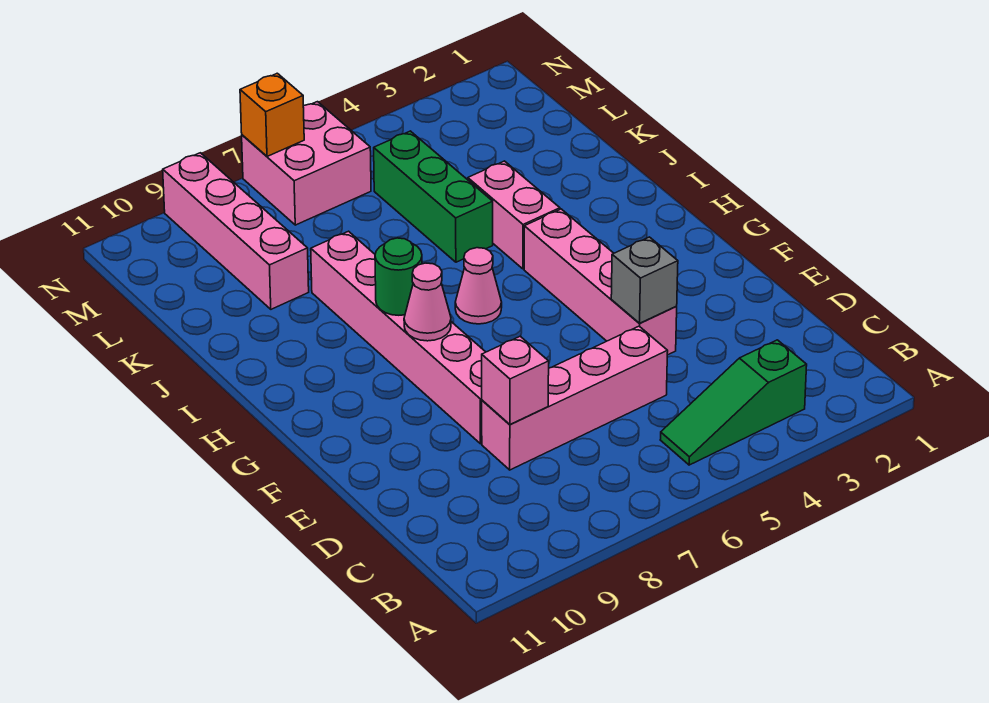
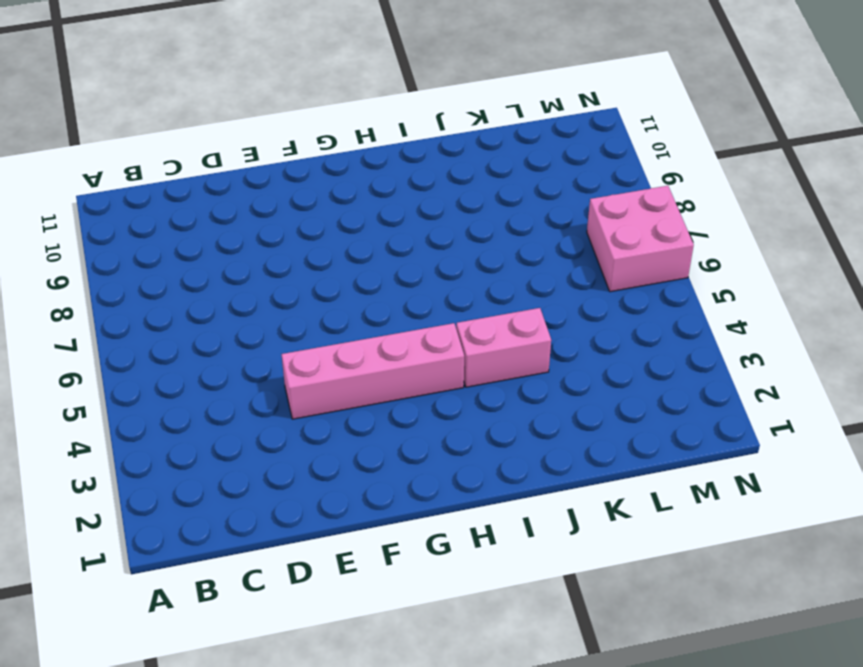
none -> green 1x3 slope [660,340,807,465]
none -> pink 1x4 brick [482,326,668,470]
none -> pink 1x6 brick [311,231,485,444]

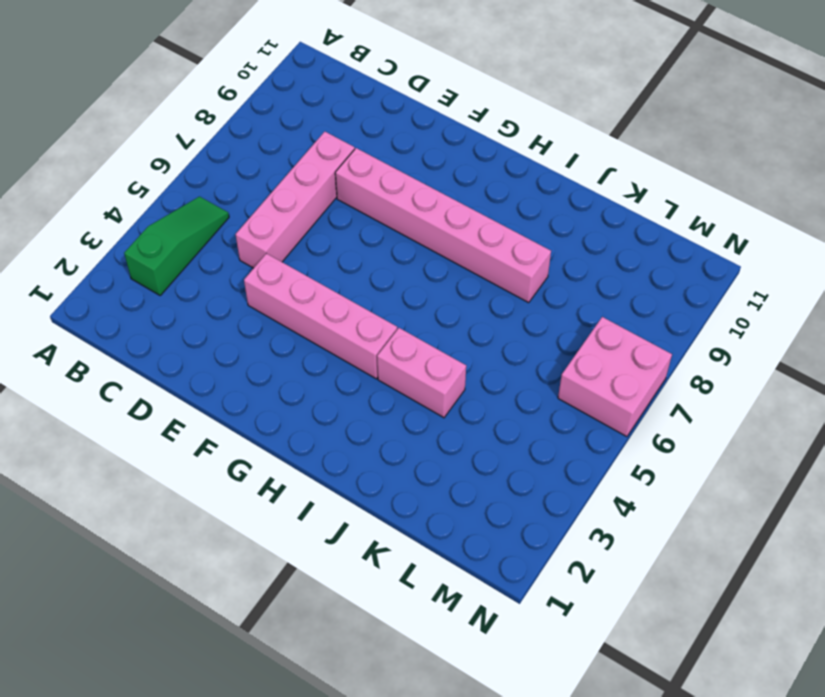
none -> pink 1x1 cone [455,248,502,324]
none -> green 1x3 brick [374,131,493,262]
none -> pink 1x4 brick [163,153,309,309]

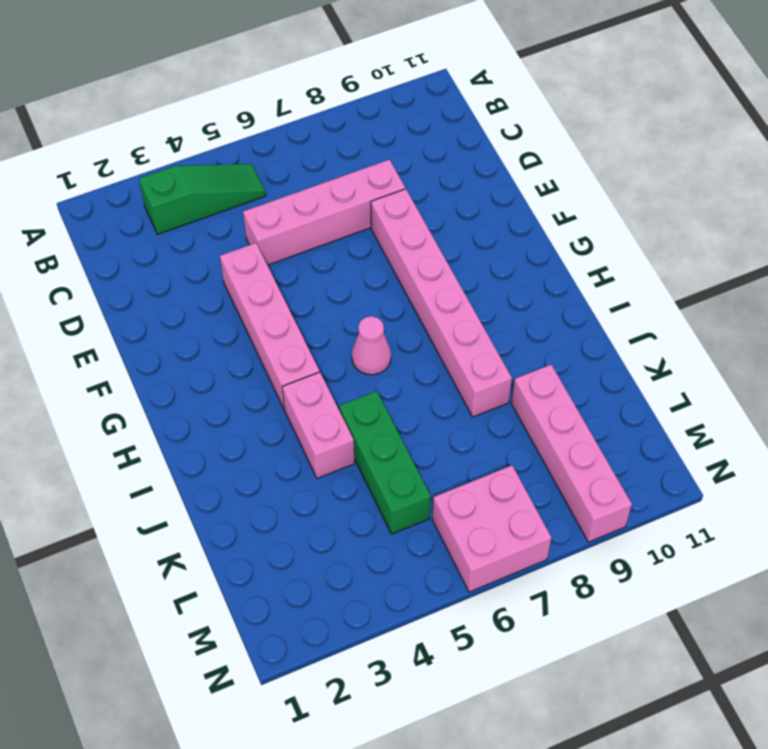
none -> pink 1x1 brick [482,336,549,424]
none -> grey 1x1 brick [611,237,678,323]
none -> pink 1x1 cone [404,263,451,341]

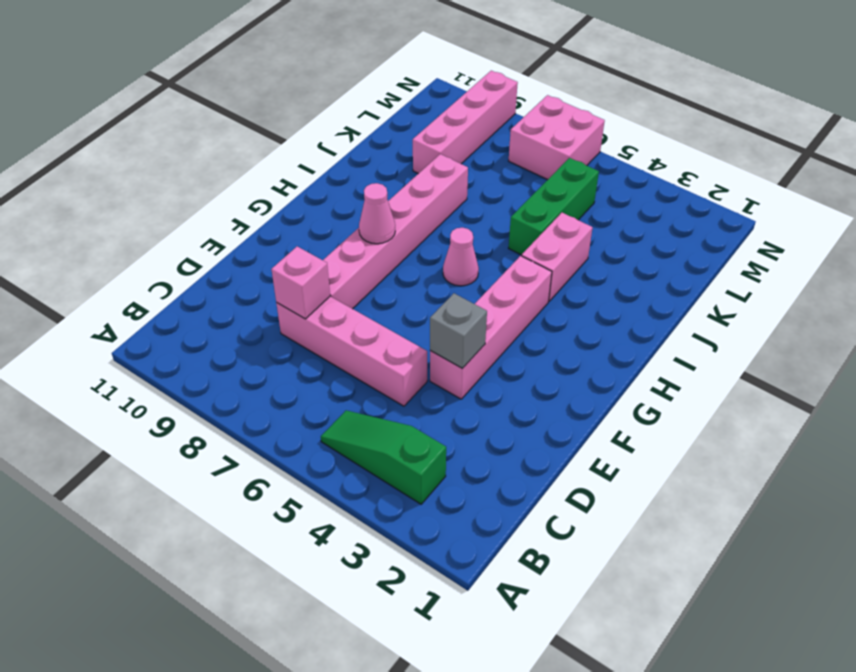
none -> green 1x1 round brick [375,238,422,315]
none -> orange 1x1 brick [240,73,304,156]

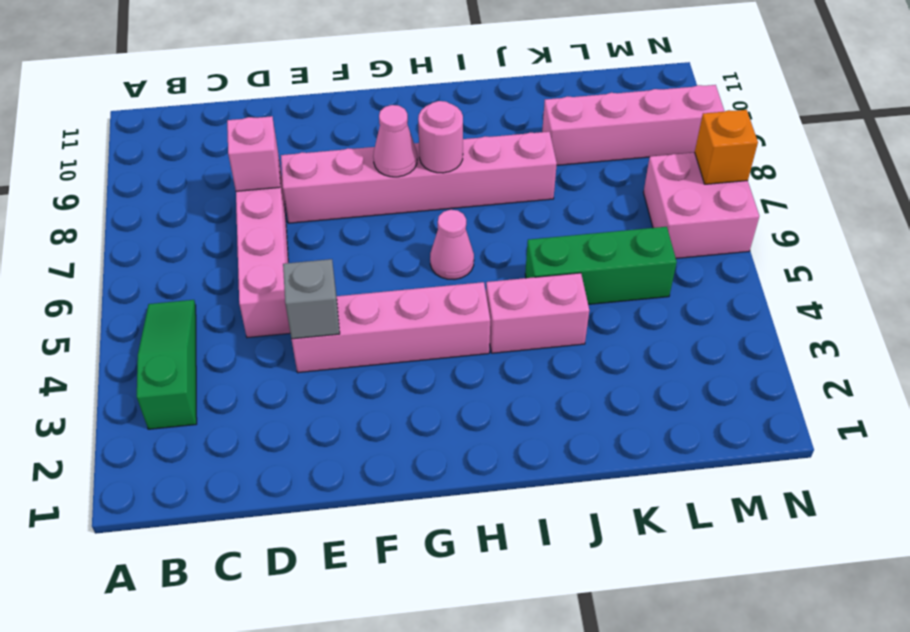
pink 1x1 round brick [418,101,463,173] -> green 1x1 round brick [375,238,422,315]

